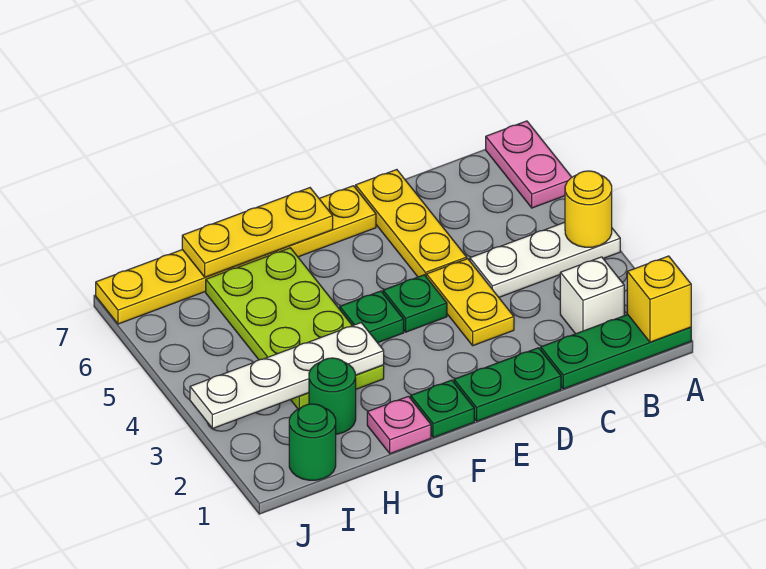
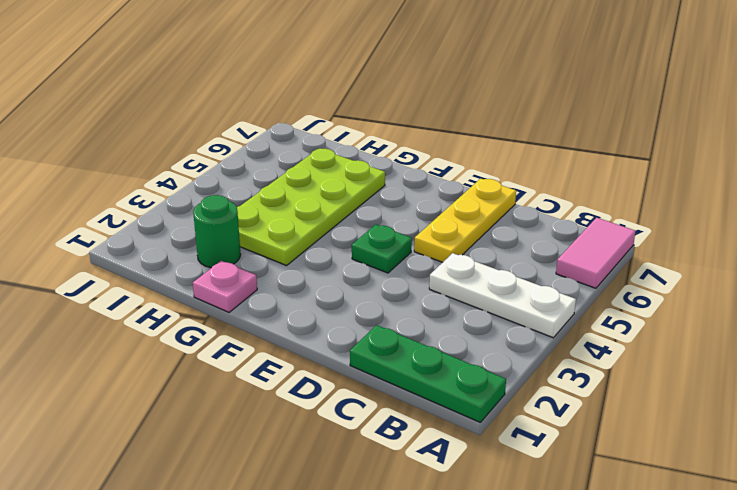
pink 1x2 tile [556,218,636,288] -> pink 1x2 plate [486,121,572,208]
none -> white 1x1 brick [560,257,624,334]
none -> green 1x2 plate [454,348,561,421]
none -> yellow 1x2 plate [426,259,514,346]

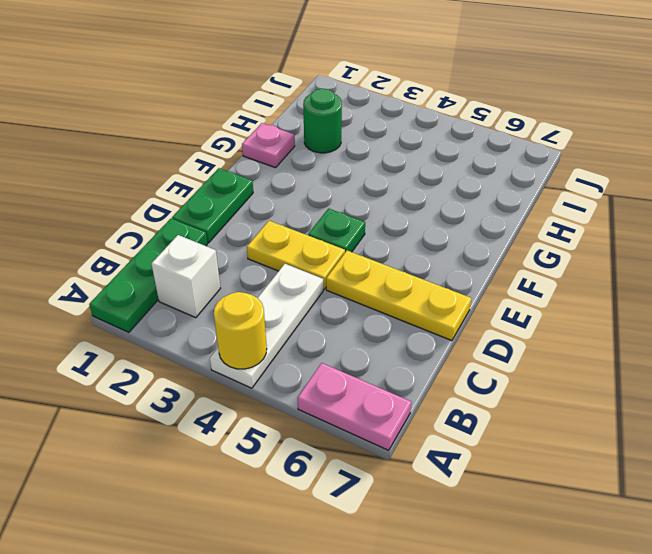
none -> yellow 1x6 plate [96,186,376,324]
none -> green 1x1 plate [411,380,474,438]
none -> green 1x1 plate [340,291,404,343]

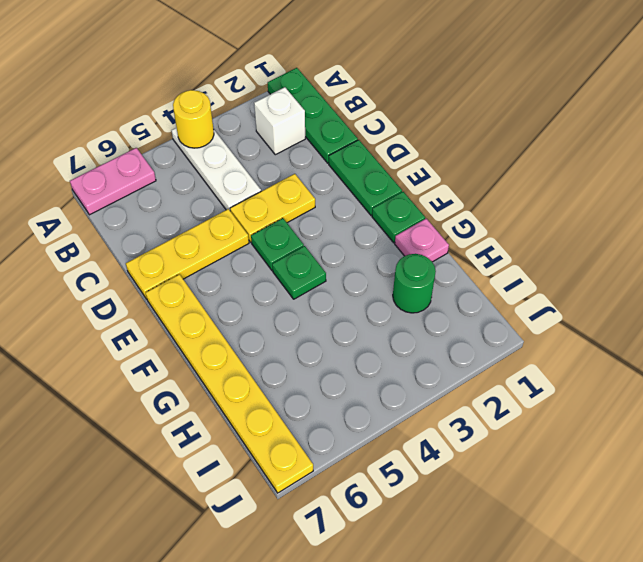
none -> lime 2x4 plate [206,248,384,409]
none -> green 1x1 round brick [289,404,336,480]
none -> yellow 1x1 brick [627,256,691,342]

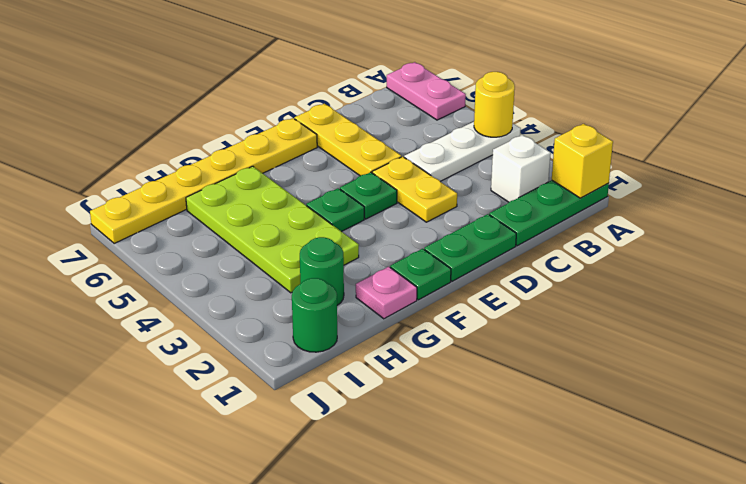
none -> yellow 1x3 plate [182,188,333,277]
none -> white 1x4 plate [190,323,384,429]

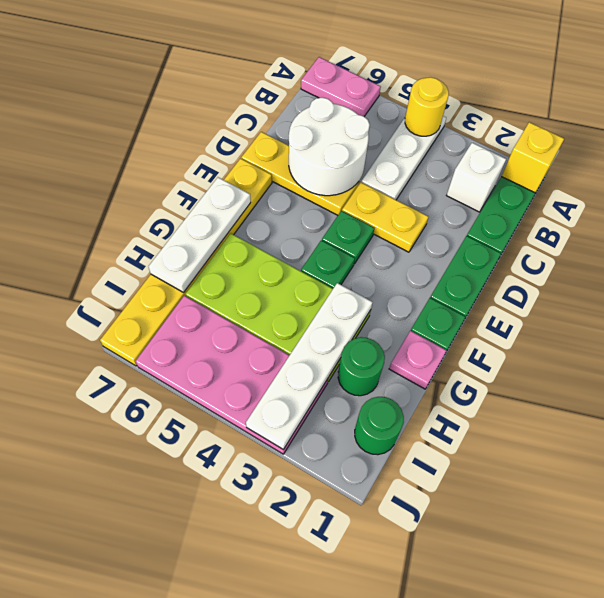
white 2x2 round brick [289,98,370,196] -> none
white 1x3 plate [148,177,251,292] -> yellow 1x3 plate [182,188,333,277]
pink 2x4 plate [136,296,328,454] -> none

